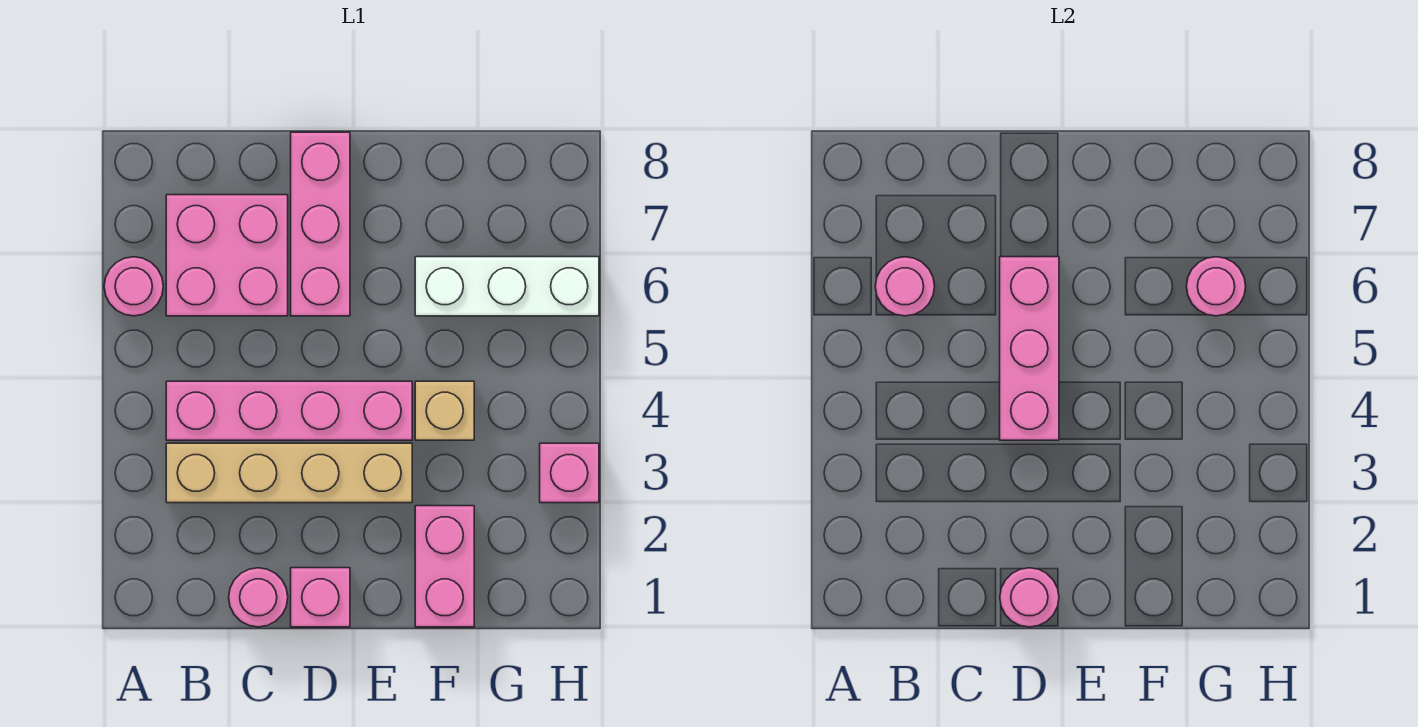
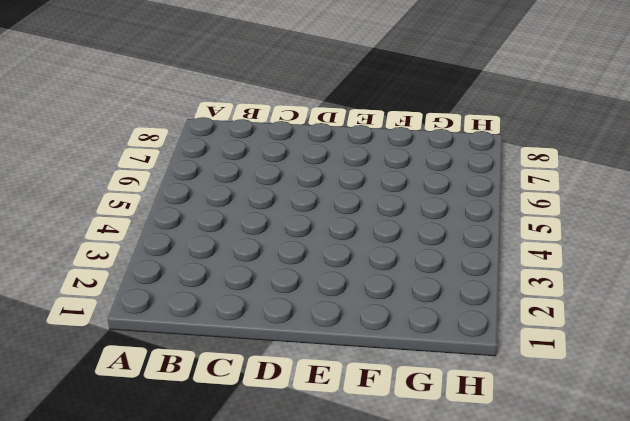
none -> pink 1x1 round brick [104,257,163,316]
none -> tan 1x4 brick [166,443,412,503]
none -> pink 1x4 brick [166,381,412,440]

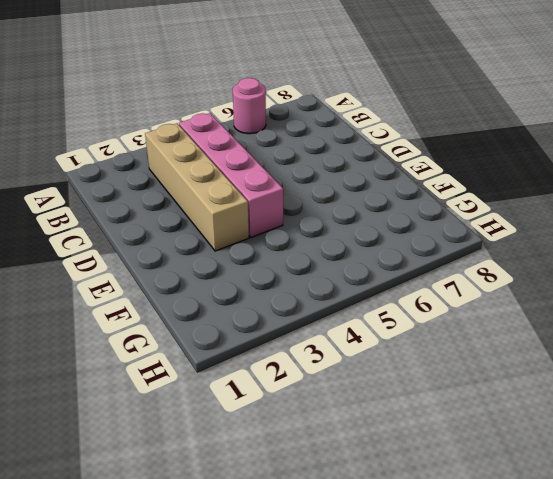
none -> pink 2x2 brick [166,195,288,316]
none -> pink 1x1 round brick [229,568,288,627]
none -> pink 1x1 brick [291,568,350,627]

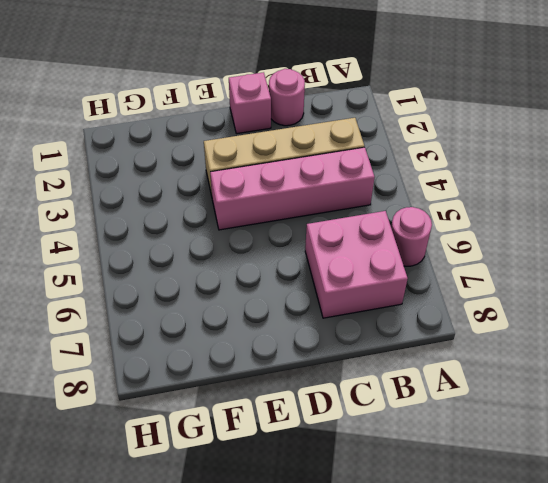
none -> pink 1x3 brick [291,132,350,316]
none -> pink 1x2 brick [415,506,474,627]
none -> tan 1x1 brick [415,381,474,440]

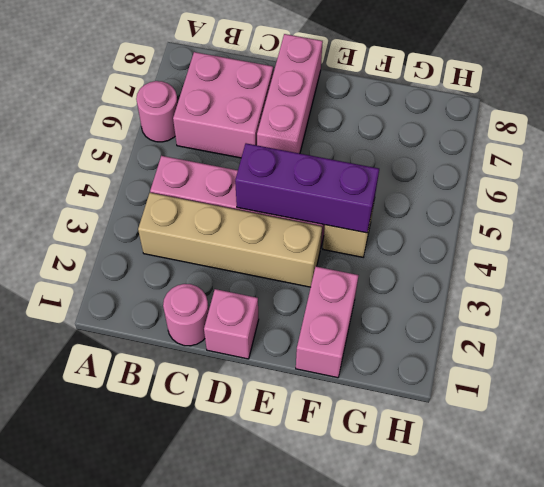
purple 1x3 brick [235,143,379,233] -> pink 1x3 brick [1000,257,1059,440]
none -> white 1x3 brick [415,257,599,316]
none -> pink 1x1 brick [540,443,599,503]
none -> pink 1x1 round brick [875,257,935,316]

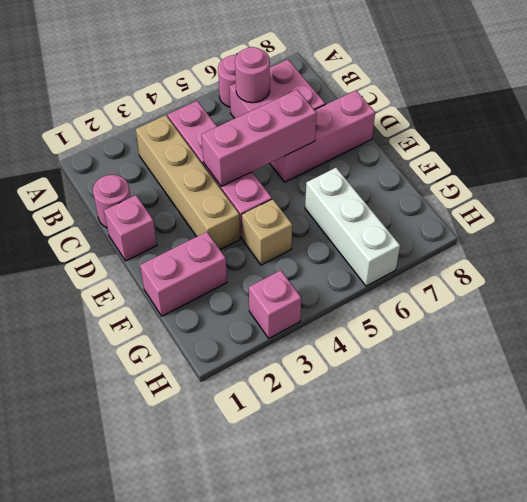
none -> pink 1x1 round brick [1000,568,1059,627]
none -> pink 1x1 round brick [1186,257,1246,316]

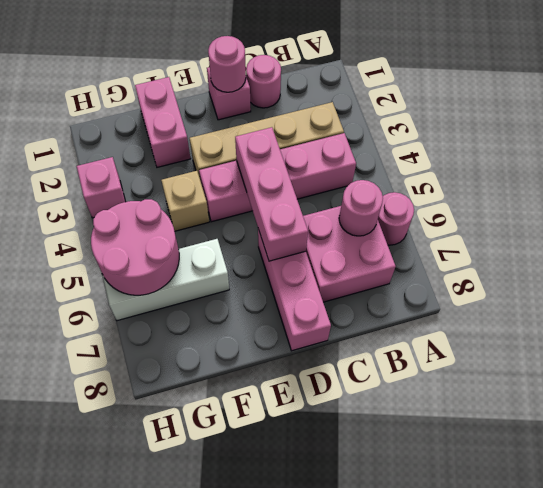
pink 2x2 round brick [91,199,179,295] -> pink 1x1 round brick [1186,257,1246,316]

